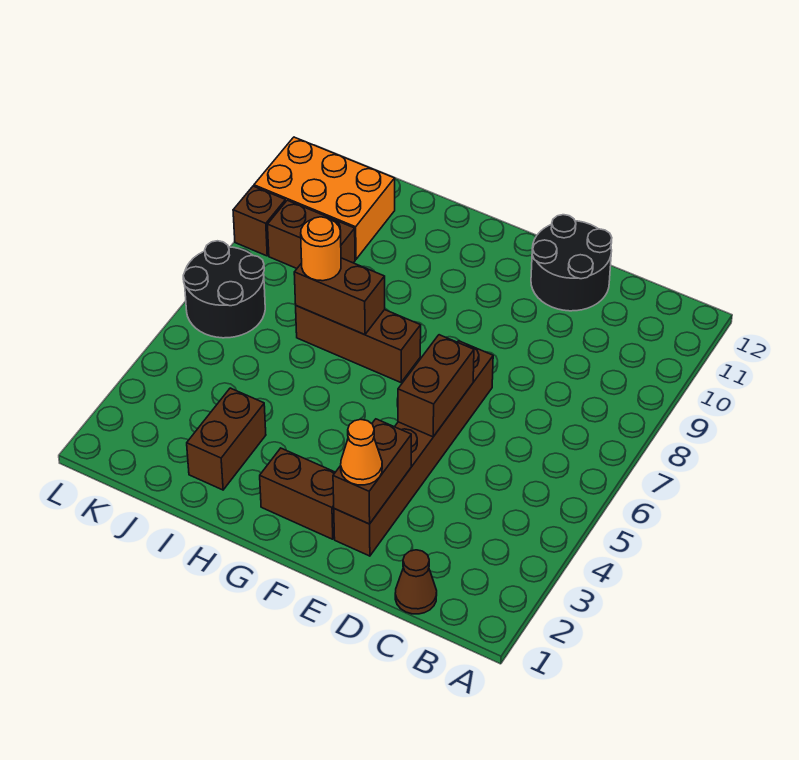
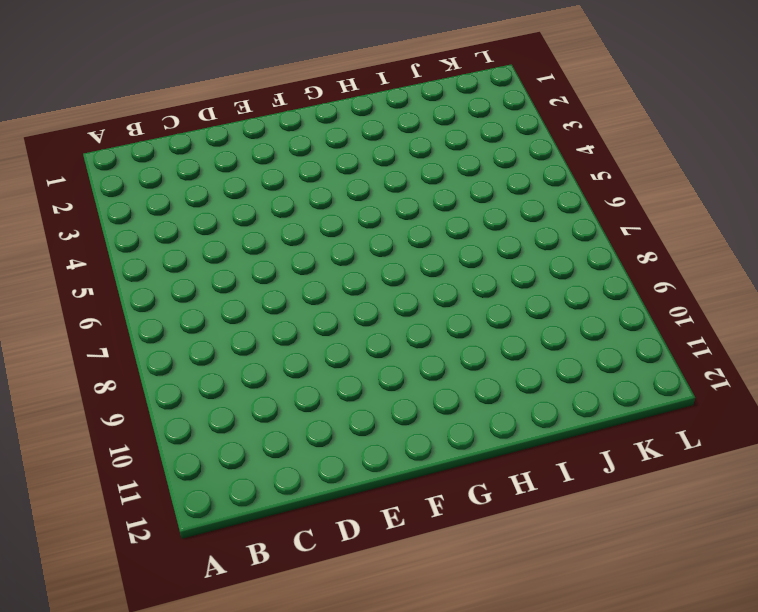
none -> brown 1x1 cone [395,550,437,614]
none -> black 2x2 round brick [531,215,612,311]
none -> brown 1x6 brick [334,341,493,556]

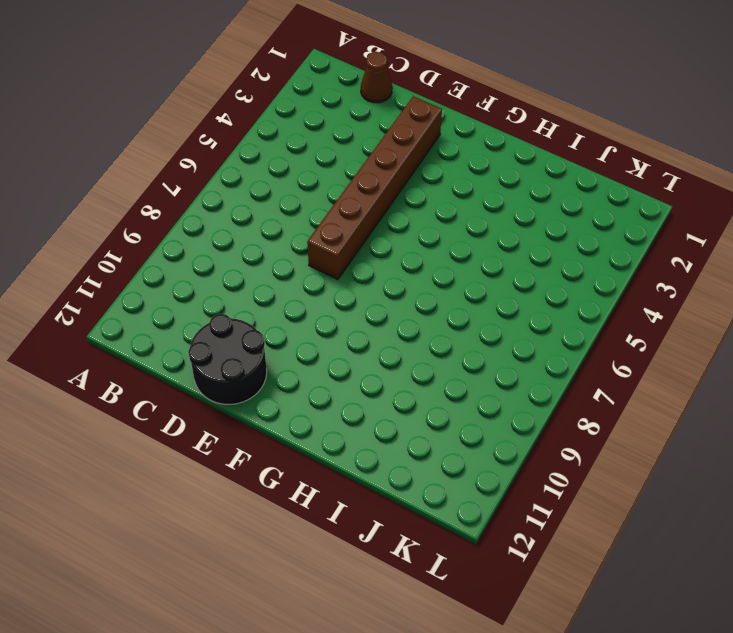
none -> brown 1x2 brick [260,448,335,539]
none -> brown 1x3 brick [296,306,421,382]
none -> brown 1x2 brick [187,388,266,490]

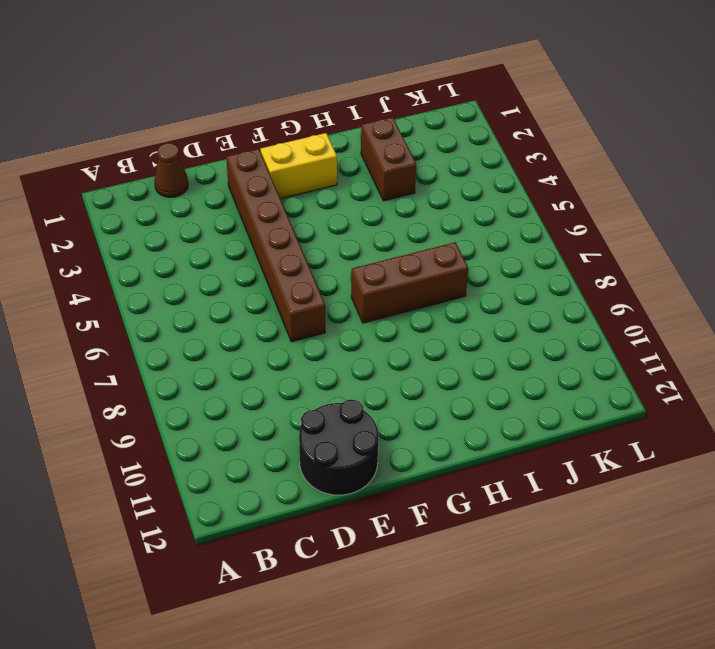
yellow 1x2 brick [261,133,337,199] -> brown 1x2 brick [260,448,335,539]
none -> brown 1x2 brick [268,200,355,268]
none -> orange 2x3 brick [254,137,395,259]
none -> black 2x2 round brick [183,241,265,338]

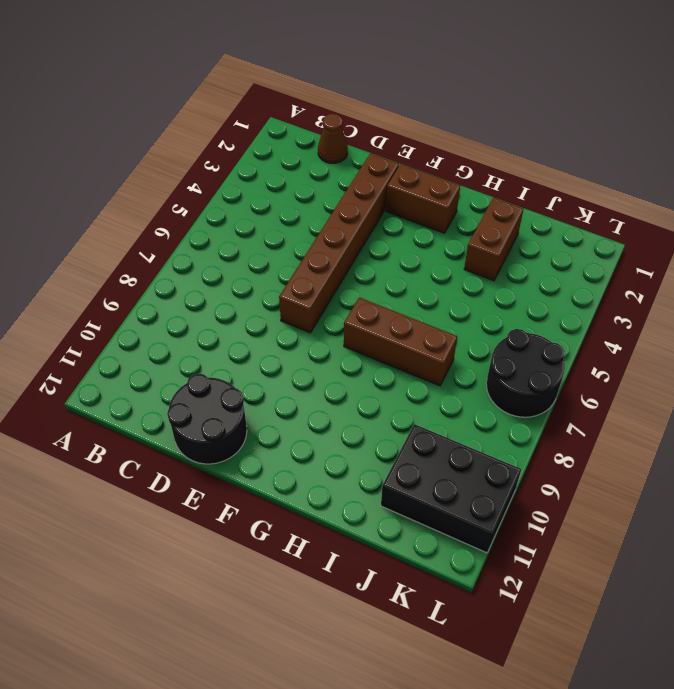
black 2x3 brick [381,424,521,553] -> orange 2x3 brick [254,137,395,259]
none -> brown 1x2 brick [268,200,355,268]
none -> brown 1x1 brick [233,186,286,256]
none -> brown 1x2 brick [333,419,411,524]

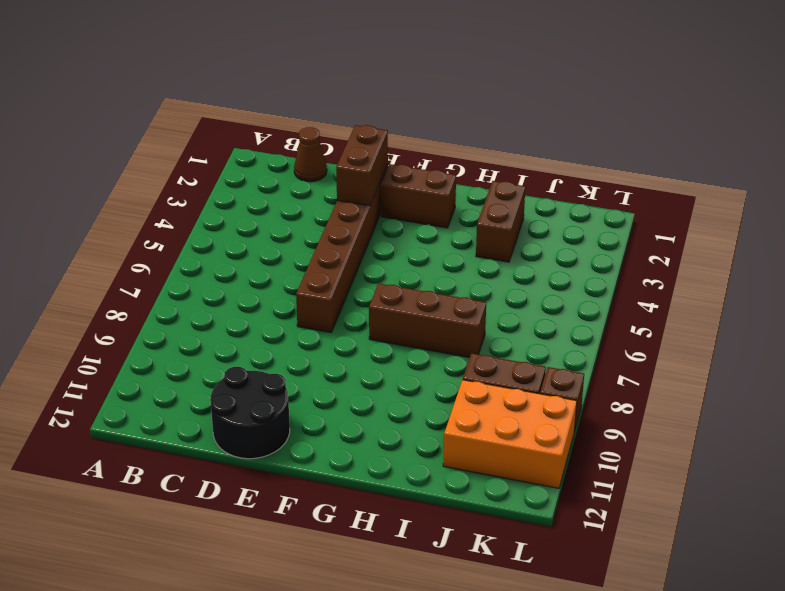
none -> black 2x2 round brick [183,241,265,338]
none -> brown 1x2 brick [398,335,474,437]
none -> brown 1x2 brick [294,258,385,335]

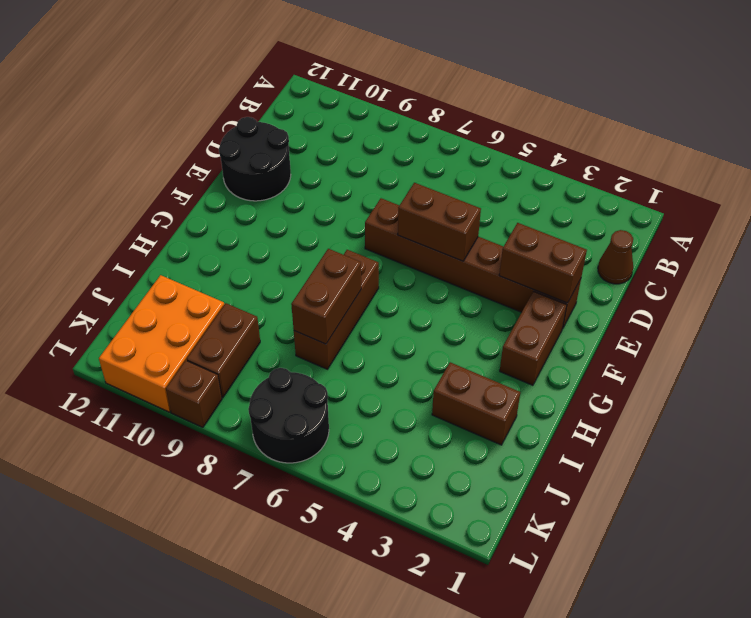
none -> orange 1x1 cone [341,420,382,485]
none -> orange 1x1 round brick [301,217,341,281]

